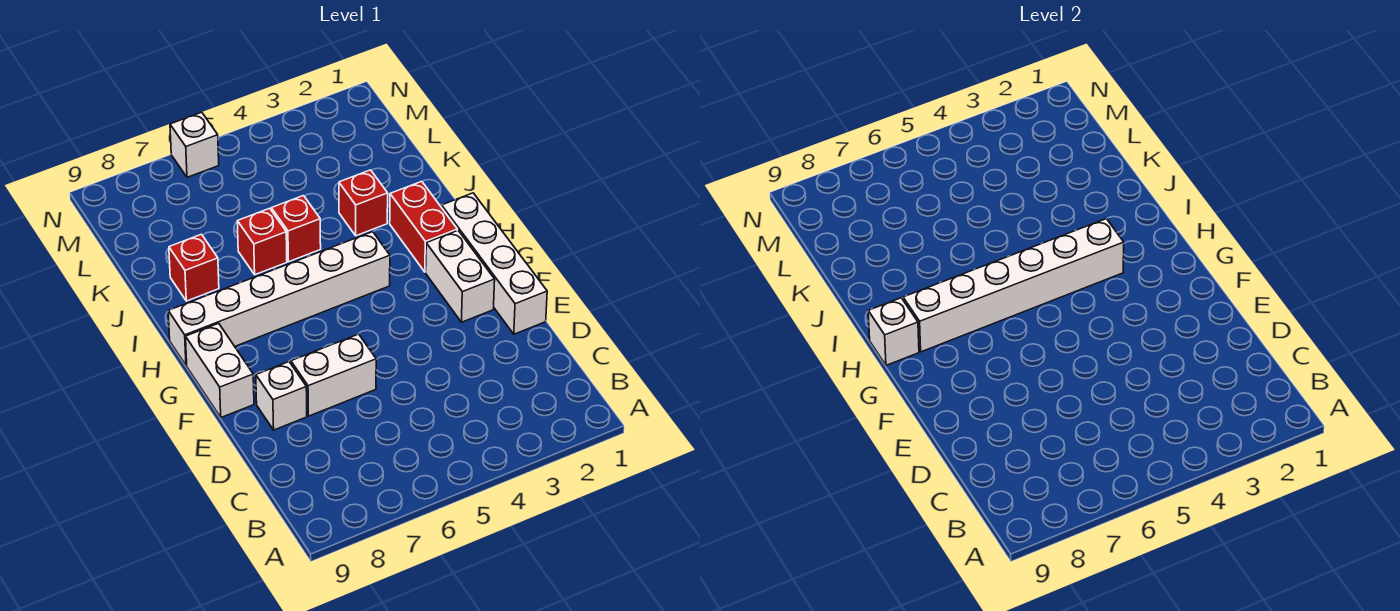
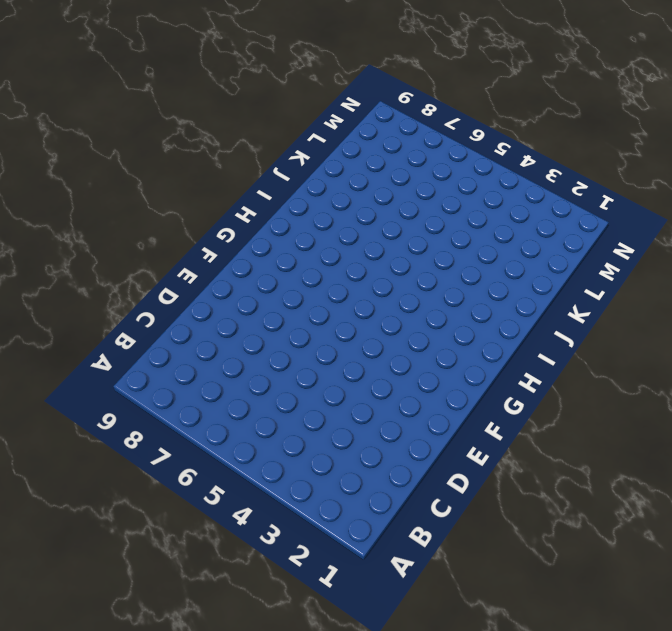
none -> white 1x4 brick [442,193,547,334]
none -> white 1x2 brick [291,334,376,416]
none -> white 1x1 brick [256,362,307,430]

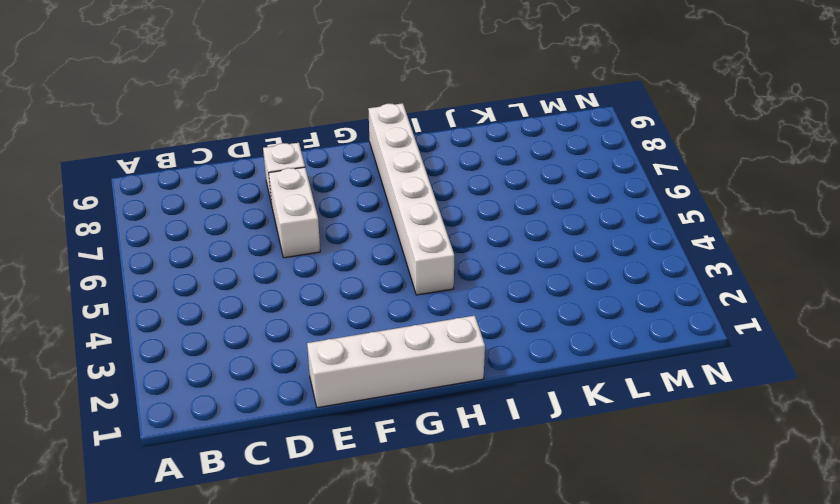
none -> white 1x2 brick [426,230,495,322]
none -> white 1x2 brick [186,323,254,417]
none -> red 1x2 brick [390,181,457,272]

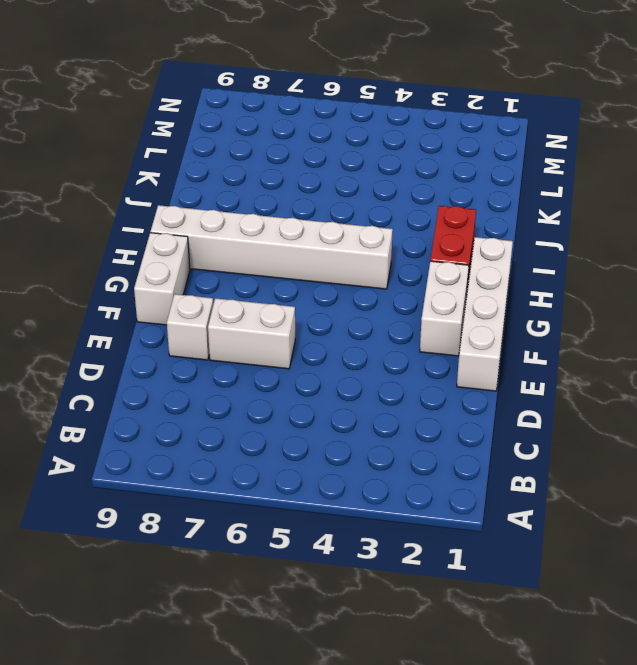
none -> red 1x1 brick [339,170,388,236]
none -> red 1x1 brick [271,196,321,262]
none -> red 1x1 brick [237,208,287,275]

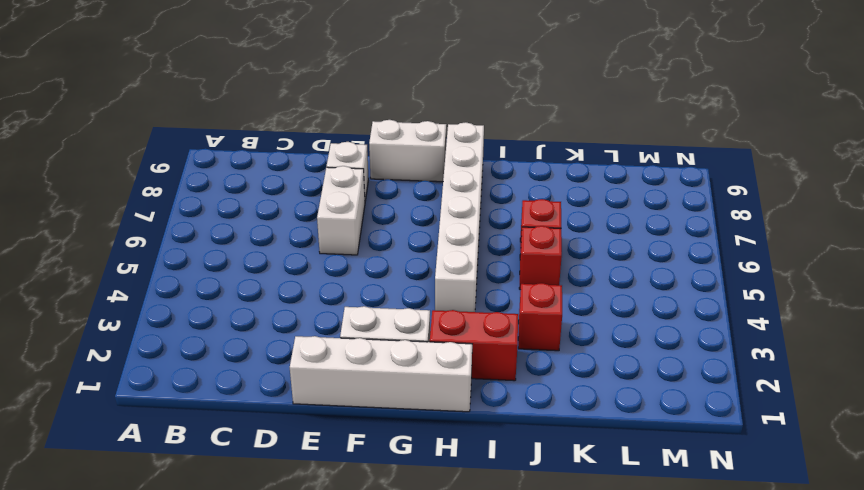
none -> red 1x1 brick [169,234,219,301]
none -> white 1x1 brick [170,112,219,177]
none -> white 1x6 brick [903,219,1124,352]

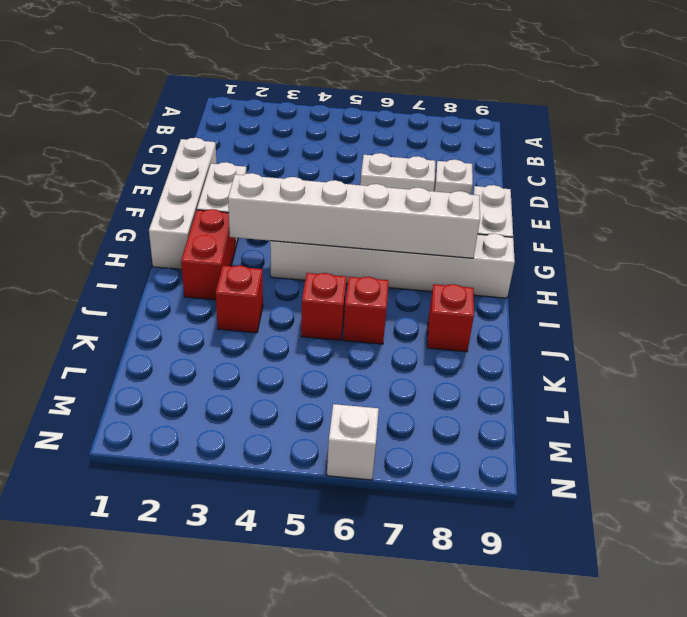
none -> white 1x1 brick [868,298,919,365]

